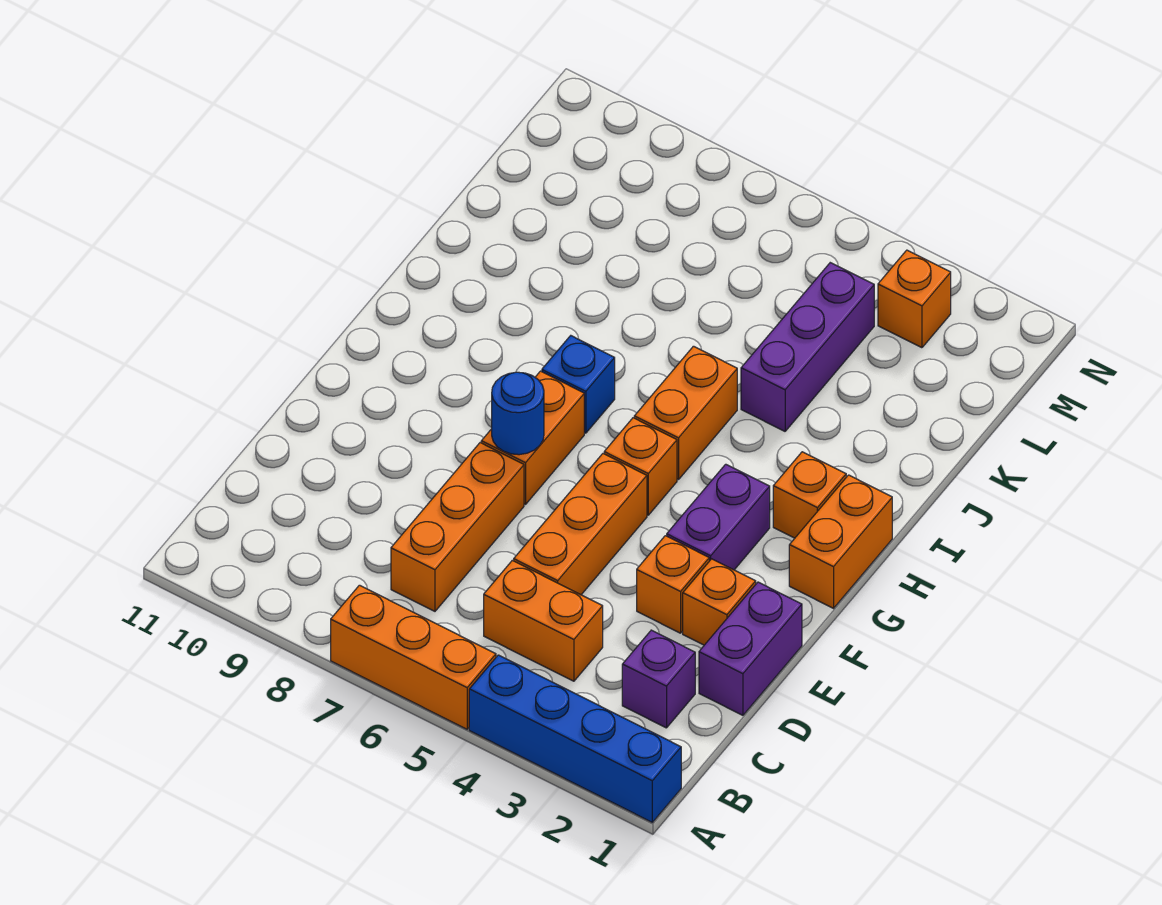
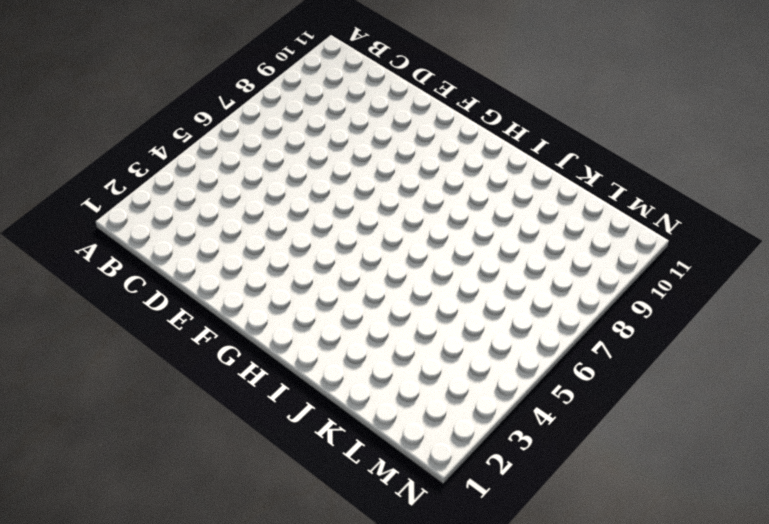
none -> blue 1x4 brick [469,655,681,822]
none -> orange 1x3 brick [331,585,496,729]
none -> purple 1x1 brick [622,630,695,728]

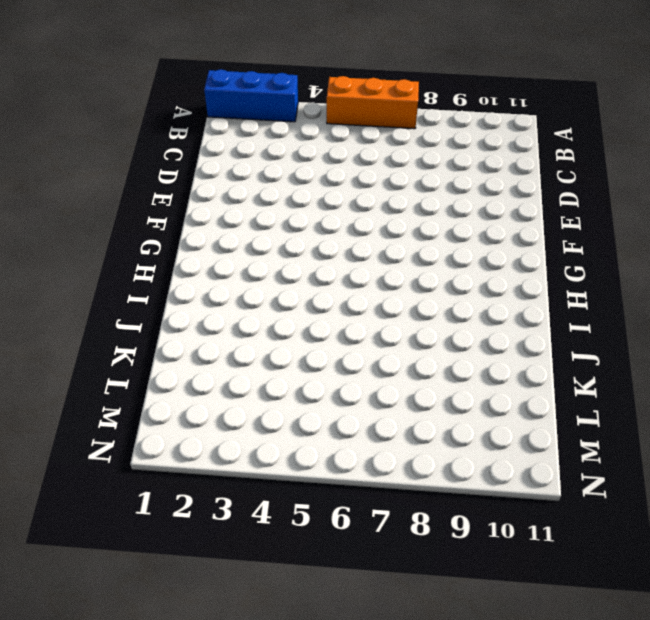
blue 1x3 brick [204,69,298,122] -> blue 1x4 brick [469,655,681,822]
none -> purple 1x1 brick [622,630,695,728]
none -> orange 1x2 brick [484,560,603,681]
none -> orange 1x3 brick [391,443,524,611]

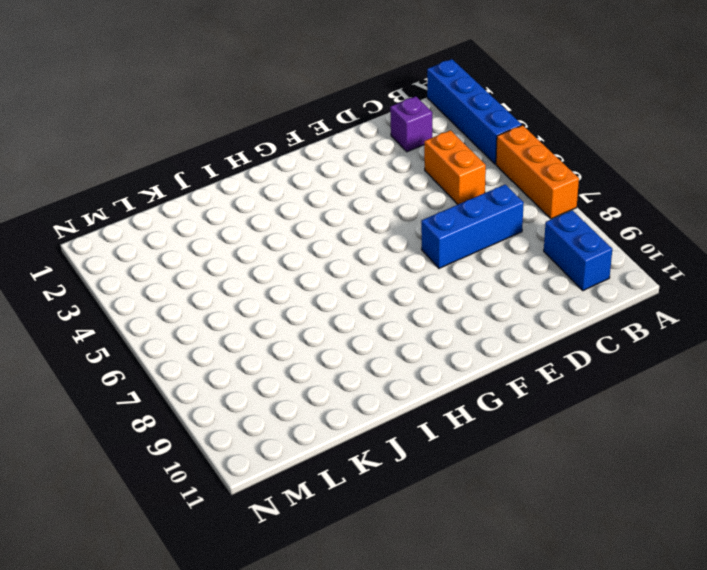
blue 1x2 brick [544,210,612,291] -> none
blue 1x3 brick [421,184,524,268] -> orange 1x3 brick [391,443,524,611]
none -> purple 1x2 brick [699,582,802,715]
none -> orange 1x3 brick [514,454,647,595]
none -> orange 1x1 brick [683,559,756,645]

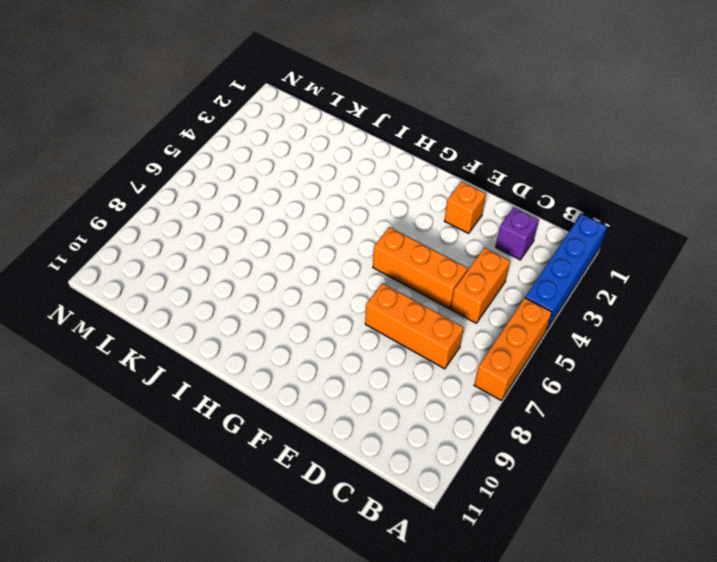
none -> purple 1x2 brick [699,582,802,715]
none -> orange 1x1 brick [637,536,709,633]
none -> purple 1x2 brick [667,464,770,570]

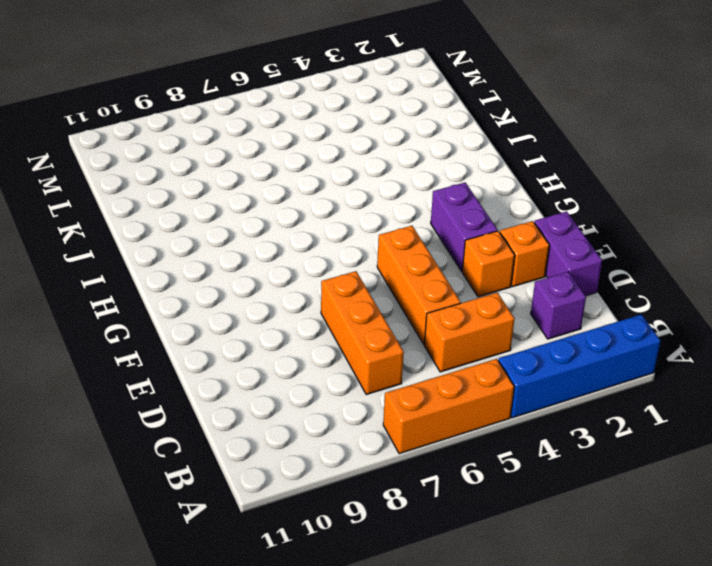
none -> orange 1x2 brick [481,371,584,504]
none -> orange 1x2 brick [789,475,892,608]
none -> orange 1x1 brick [604,418,677,515]

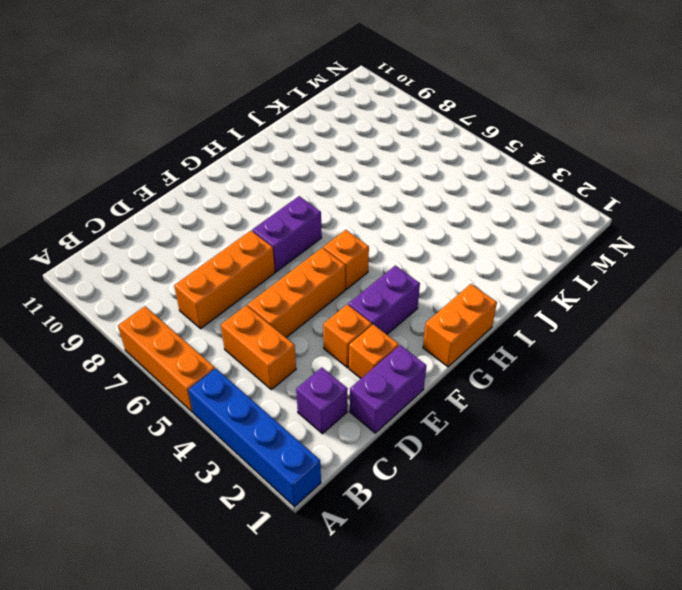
purple 1x2 brick [252,196,322,272] -> orange 1x2 brick [481,371,584,504]
none -> orange 1x1 brick [773,452,846,538]
none -> orange 1x2 brick [634,346,737,480]
none -> blue 1x1 brick [542,336,615,433]

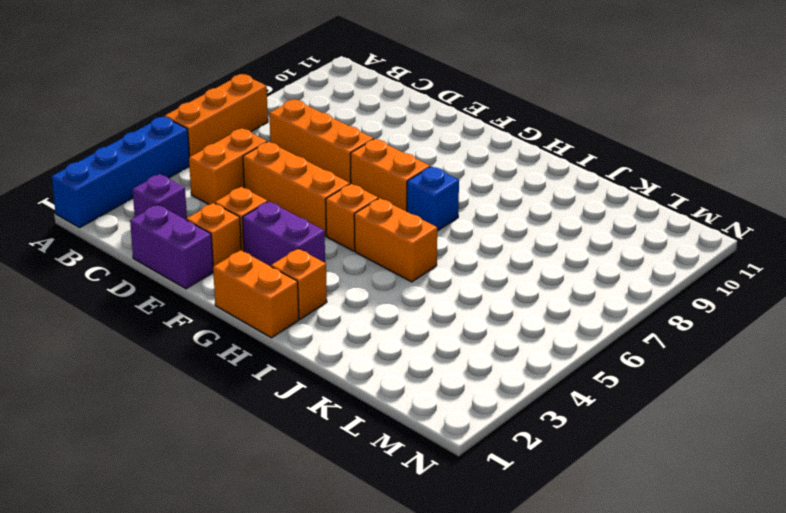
none -> purple 1x3 brick [741,263,874,431]
none -> orange 1x1 brick [878,250,951,348]
none -> blue 1x1 round brick [492,372,544,455]

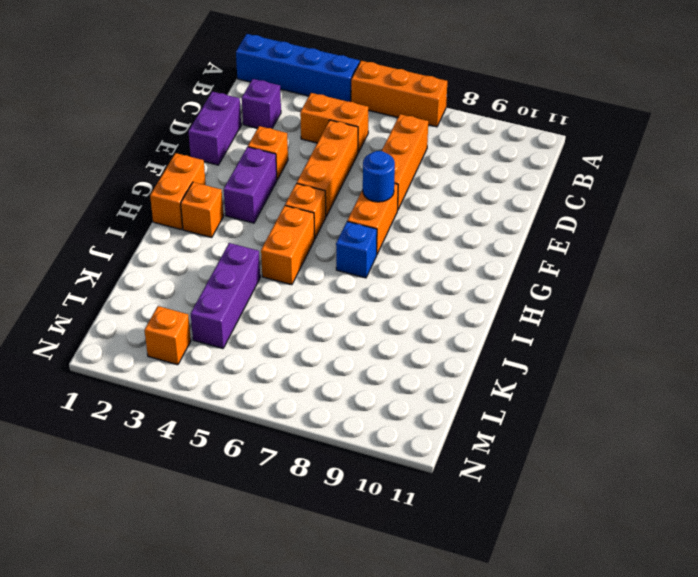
none -> orange 1x1 brick [683,559,756,645]

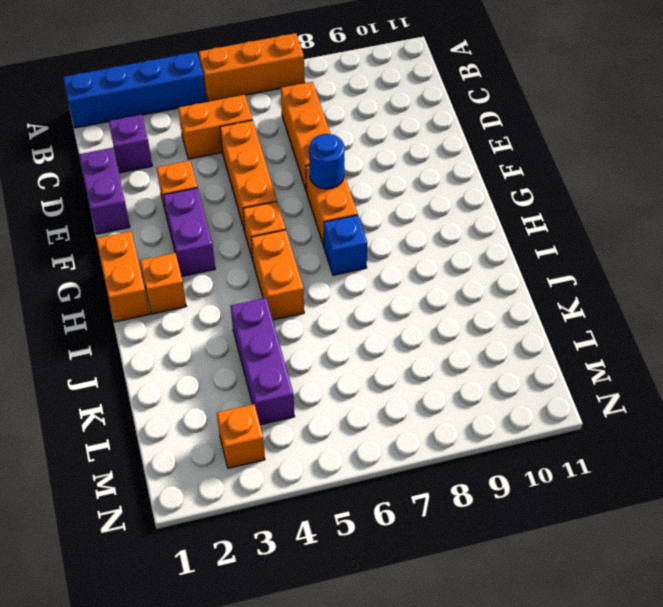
none -> orange 1x1 brick [683,559,756,645]

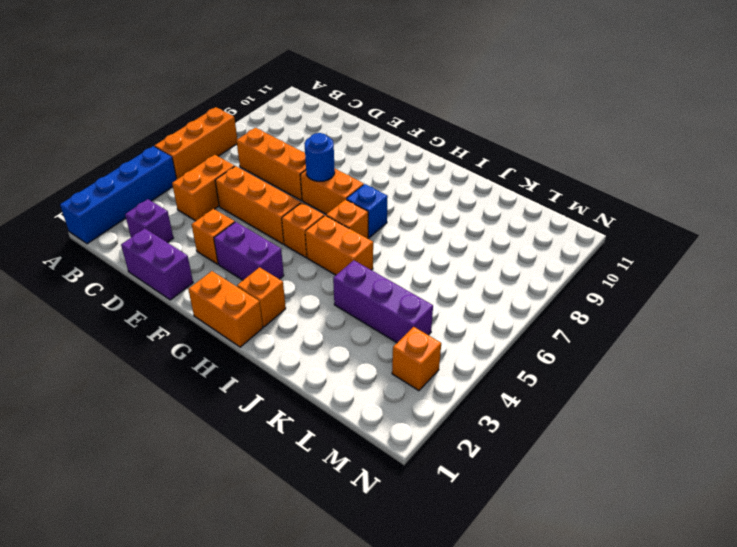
orange 1x1 brick [326,199,368,239] -> orange 1x1 brick moved to [683,559,756,645]

